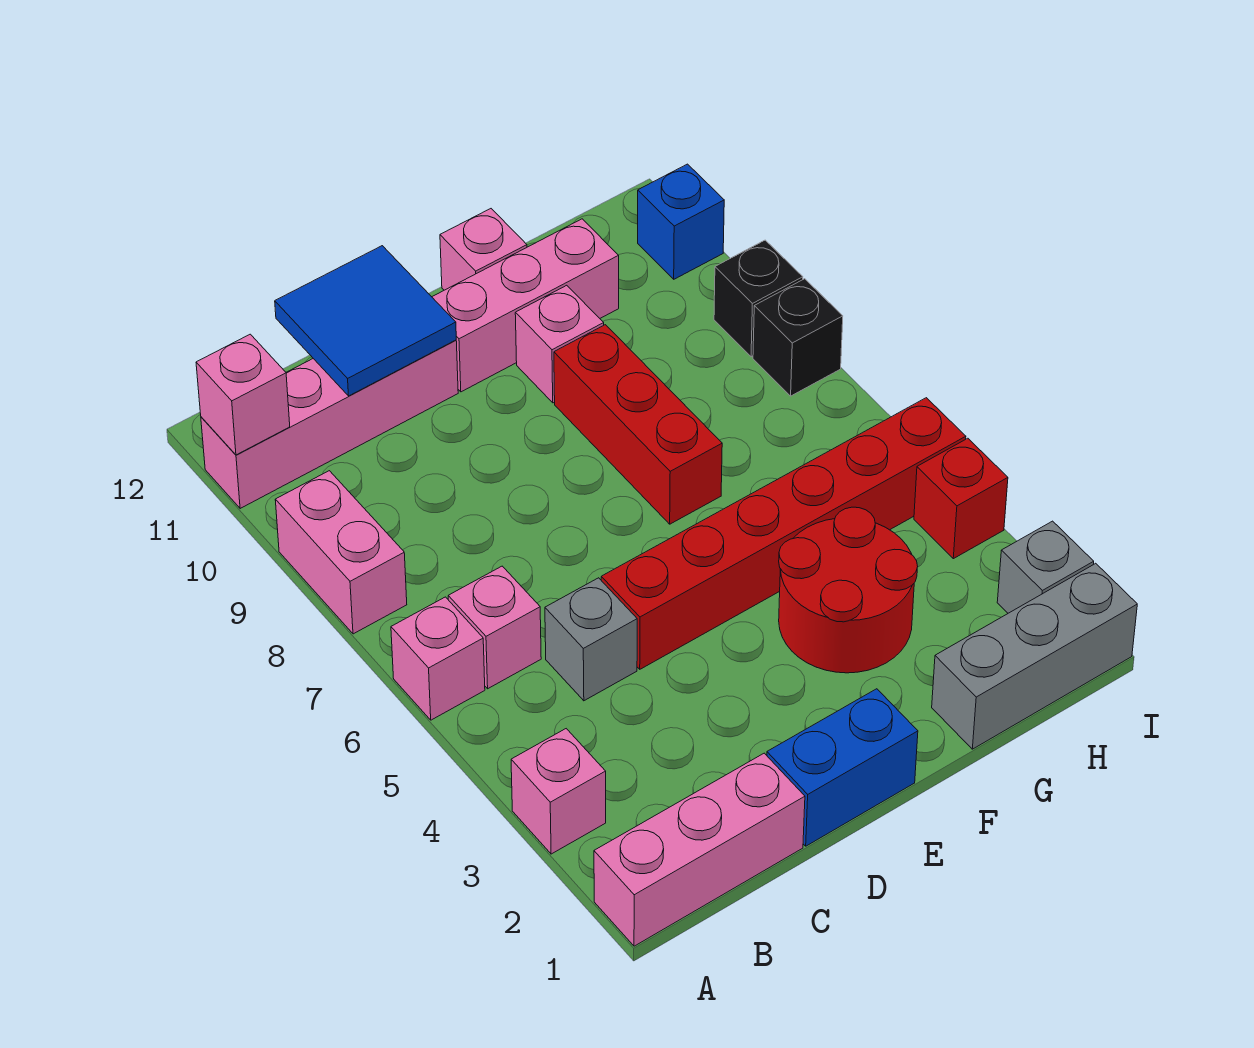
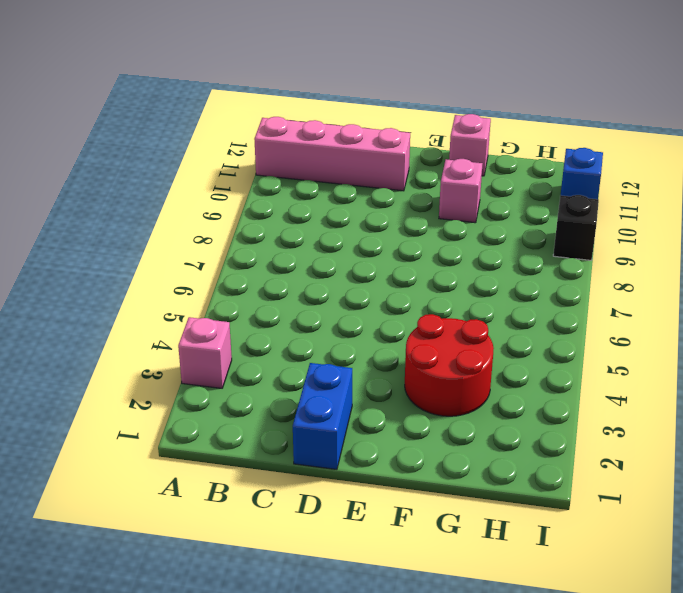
blue 1x2 brick [293,363,352,469] -> blue 1x2 brick turned to [767,689,918,846]
none -> pink 1x3 brick [594,753,805,946]
none -> pink 1x1 brick [391,597,485,720]
none -> pink 1x2 brick [275,471,407,634]

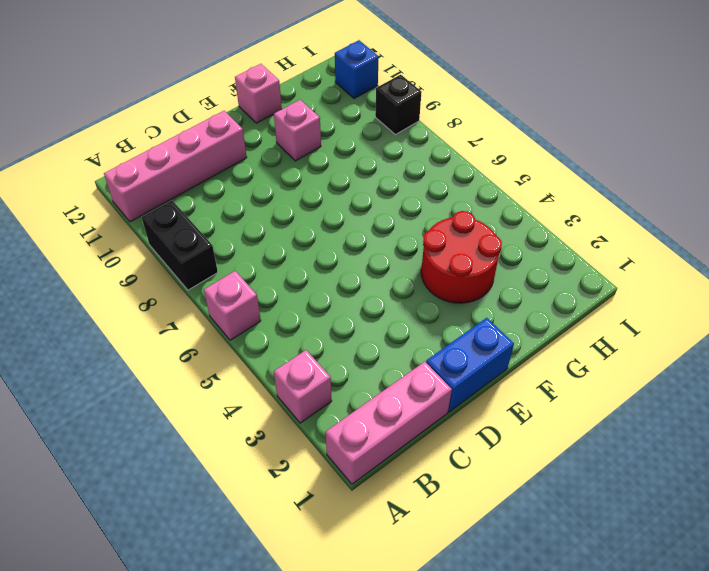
black 1x2 brick [142,201,218,290] -> pink 1x2 brick [275,471,407,634]
none -> pink 1x1 brick [448,566,541,689]
none -> grey 1x1 brick [545,578,637,701]
none -> red 1x6 brick [601,398,966,669]

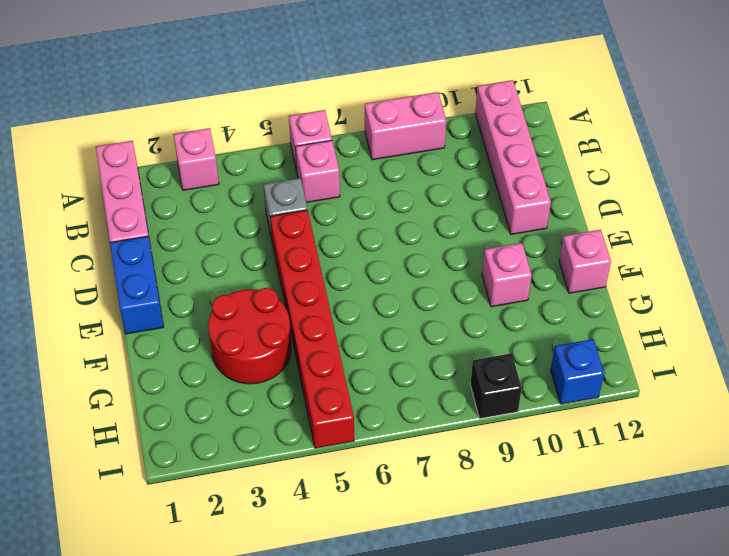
none -> pink 1x3 brick [432,219,619,392]
none -> red 1x3 brick [554,325,722,524]
none -> grey 1x3 brick [932,563,1137,749]

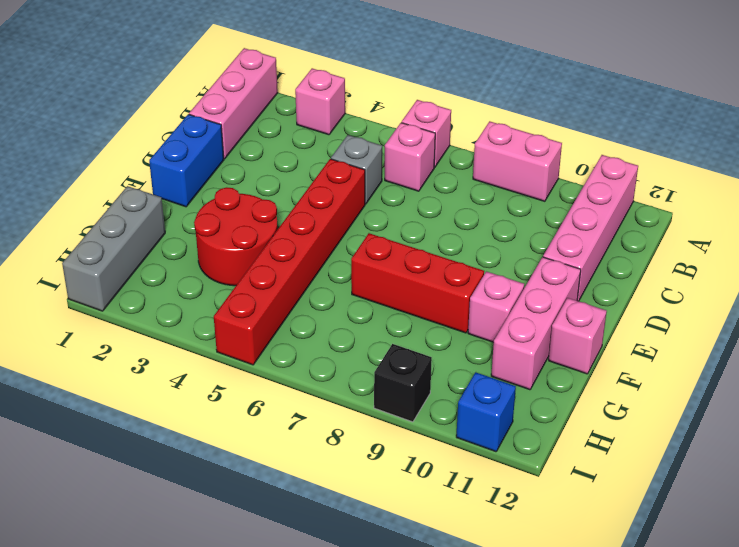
none -> grey 1x1 brick [997,521,1094,613]
none -> red 1x1 brick [914,438,1008,559]
none -> black 1x1 brick [753,279,843,396]

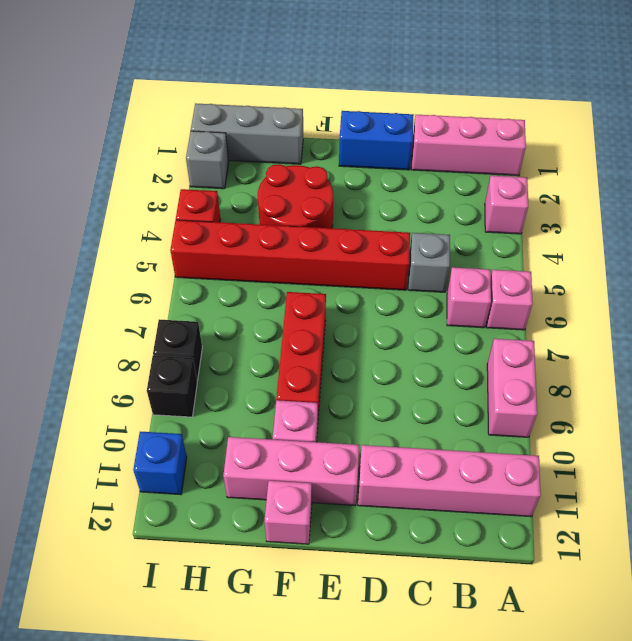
none -> pink 1x1 brick [196,334,290,455]
none -> blue 2x2 tile [275,246,456,396]

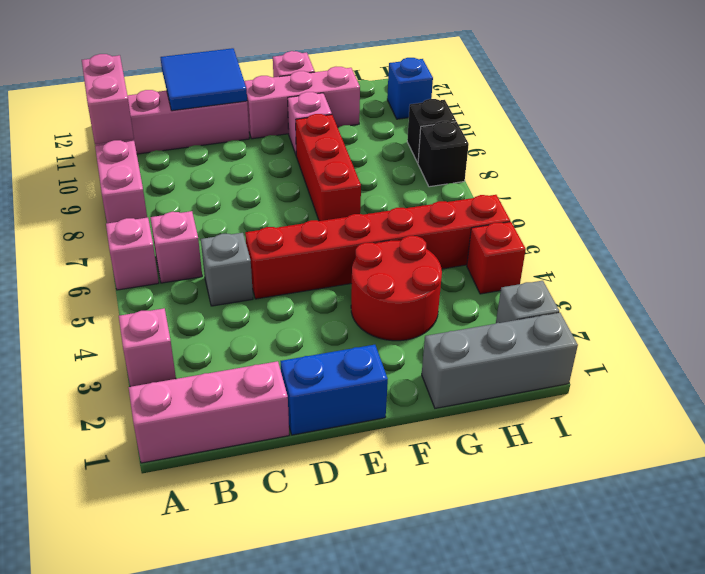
pink 1x2 brick [82,54,134,144] -> pink 1x1 brick [196,334,290,455]

